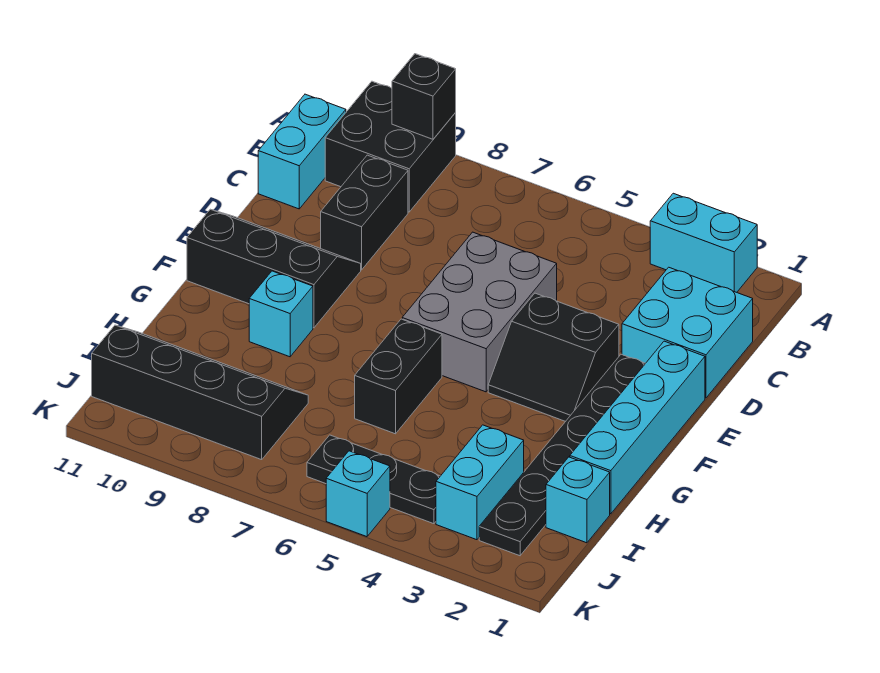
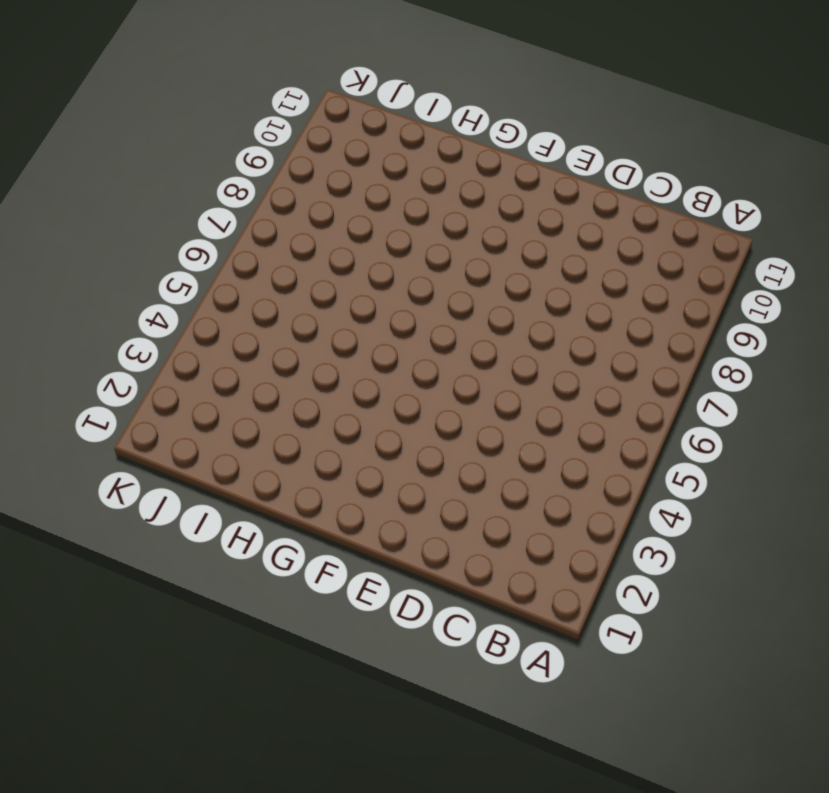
none -> cyan 1x2 brick [650,193,757,292]
none -> black 2x2 brick [325,81,456,212]
none -> cyan 1x2 brick [258,94,346,209]

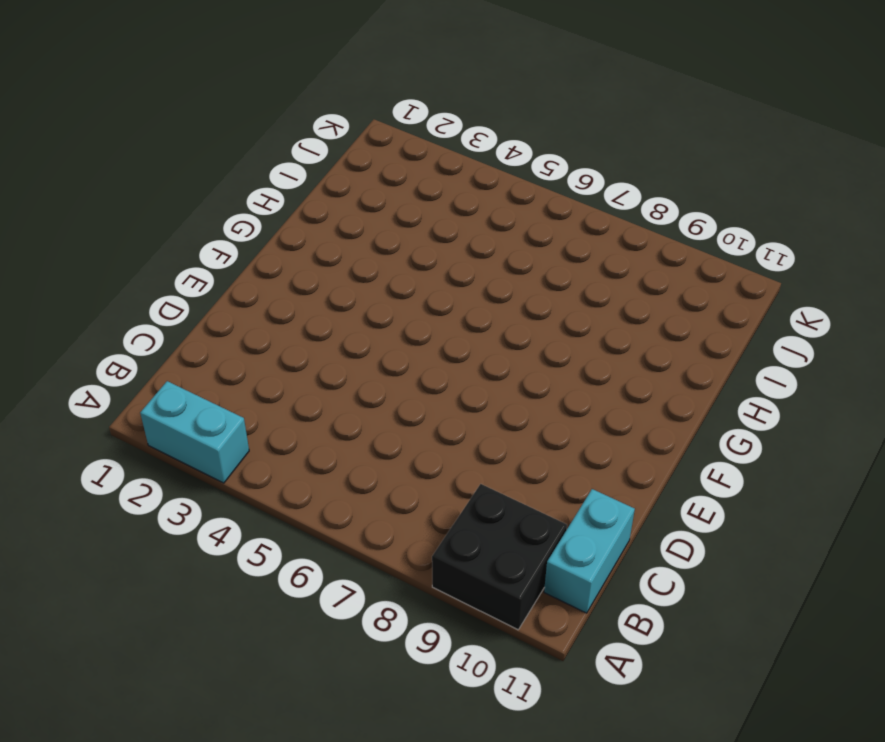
none -> cyan 2x2 brick [622,267,753,398]
none -> black 1x2 brick [321,155,408,270]
none -> grey 2x3 brick [402,232,557,392]

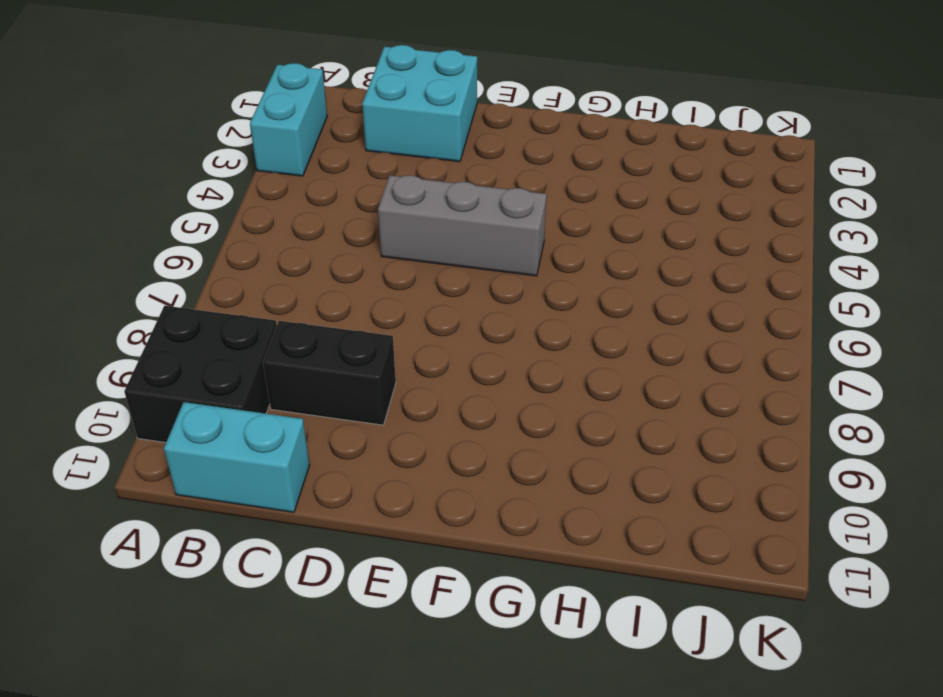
grey 1x3 brick [378,175,547,276] -> grey 2x3 brick [402,232,557,392]
none -> cyan 1x4 brick [570,341,705,514]
none -> black 1x6 plate [479,354,645,556]
none -> black 2x2 slope [488,293,619,422]

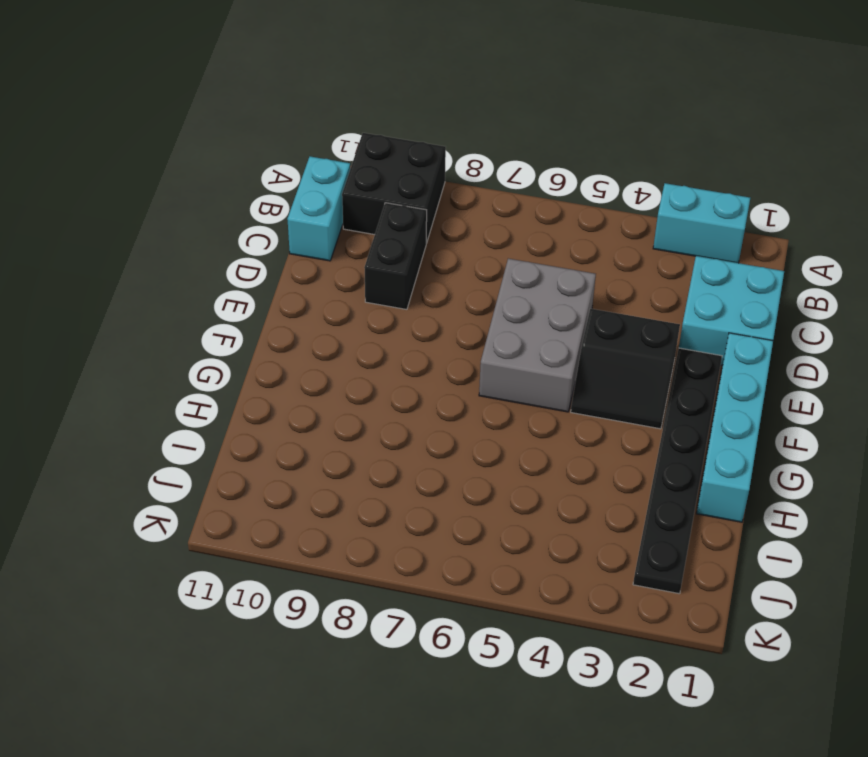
none -> black 2x3 slope [187,209,361,328]
none -> black 1x2 brick [355,319,442,434]
none -> cyan 1x1 brick [249,271,313,357]

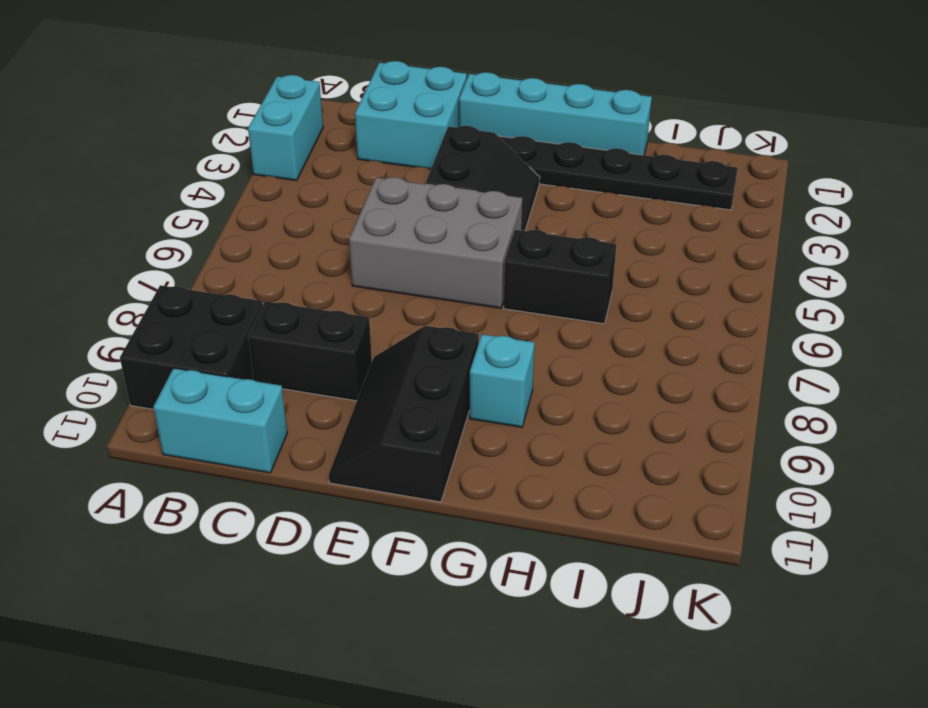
none -> cyan 1x1 brick [546,457,610,543]
none -> cyan 1x2 brick [436,425,524,540]
none -> black 2x4 slope [92,325,308,460]

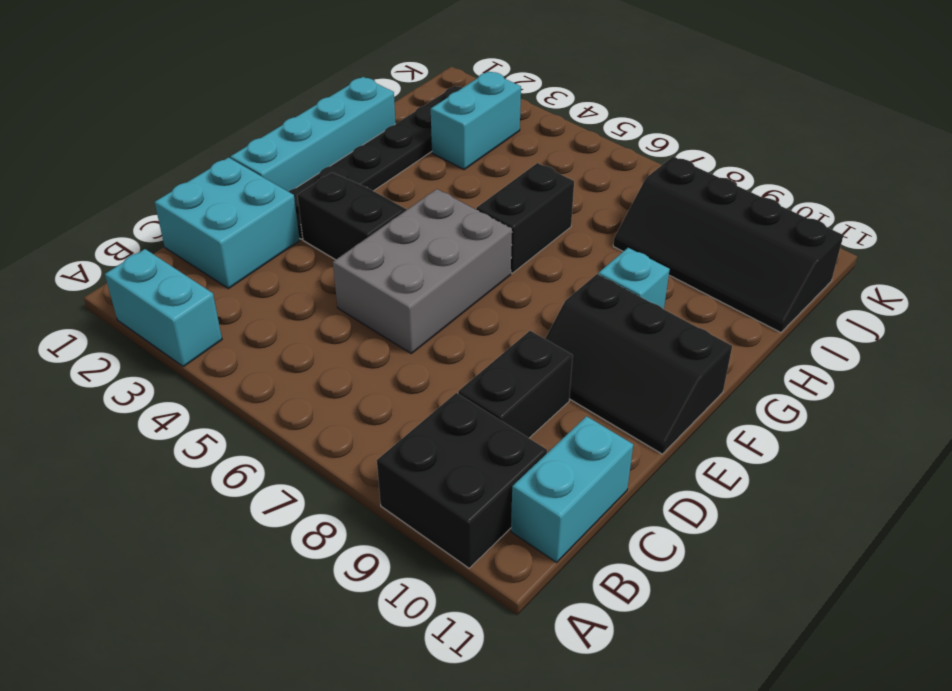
none -> cyan 1x1 brick [546,457,610,543]
none -> black 1x3 plate [307,435,440,524]
none -> cyan 1x1 brick [326,451,390,537]

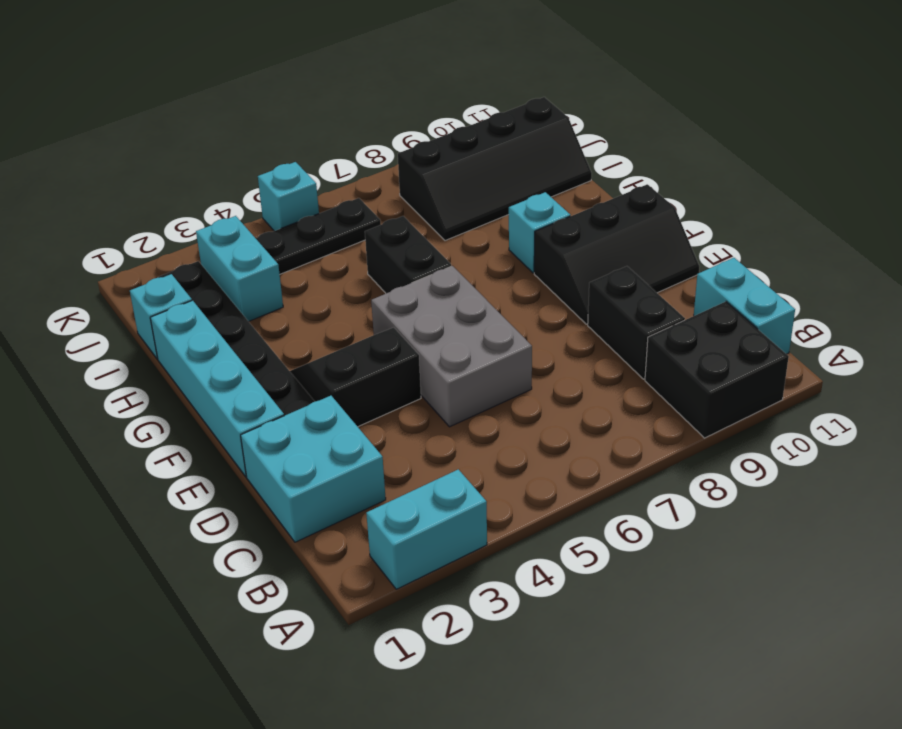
none -> black 1x1 brick [392,54,456,139]

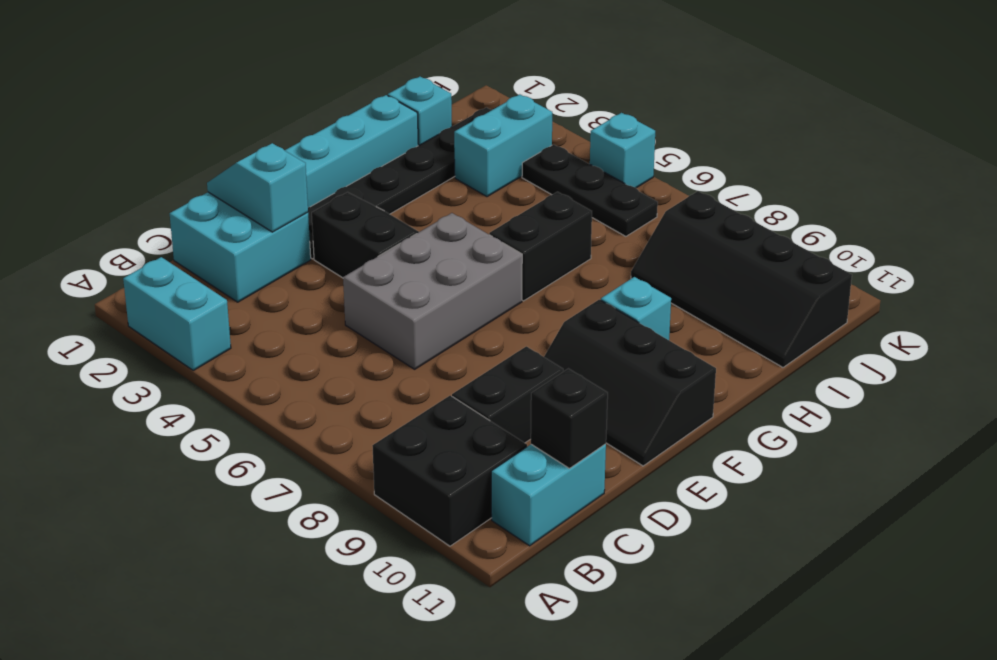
black 1x1 brick [531,369,608,468] -> black 1x1 brick moved to [392,54,456,139]
cyan 1x2 slope [207,143,308,232] -> none

